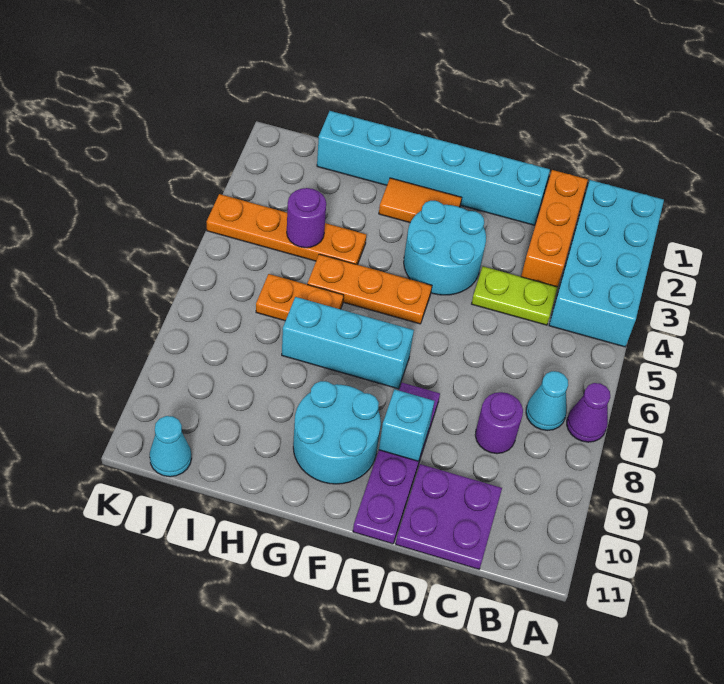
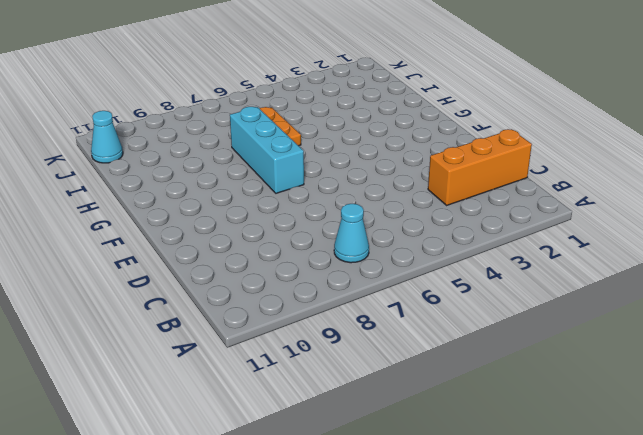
none -> cyan 2x4 brick [549,180,664,347]
none -> purple 1x1 cone [567,383,610,442]
none -> lime 1x2 plate [472,267,558,325]

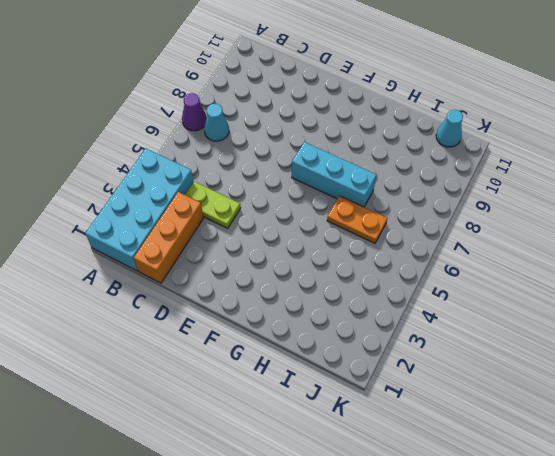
none -> purple 1x1 round brick [475,392,523,454]
none -> purple 2x2 plate [396,464,502,569]
none -> cyan 1x6 brick [317,111,550,225]

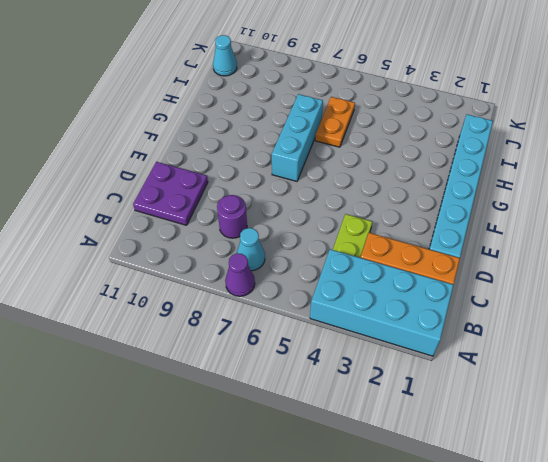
none -> cyan 2x2 round brick [404,201,486,295]
none -> purple 1x4 plate [353,383,440,544]
none -> orange 1x2 tile [379,178,462,223]

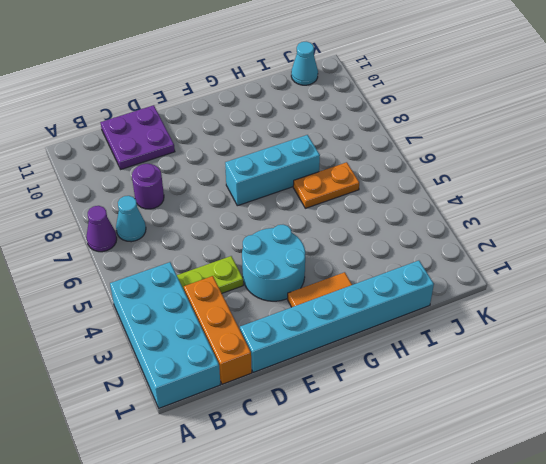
none -> purple 1x4 plate [353,383,440,544]
none -> orange 1x3 plate [307,254,432,324]
none -> cyan 2x2 round brick [293,381,381,484]

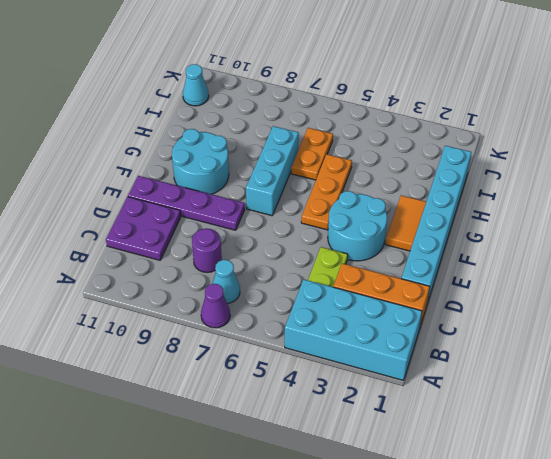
none -> orange 1x4 plate [207,194,366,265]
none -> cyan 1x1 brick [379,389,434,461]
none -> purple 1x1 round brick [287,188,326,248]

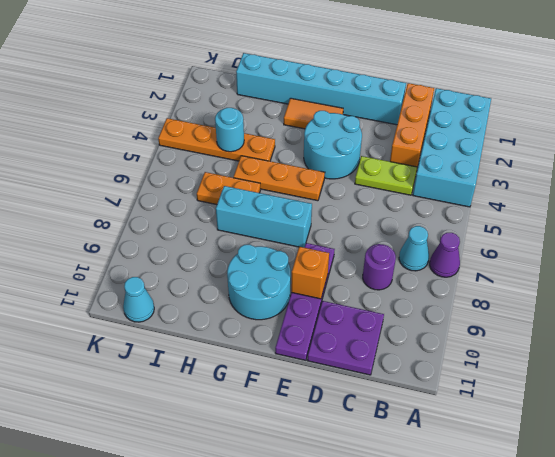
orange 1x1 brick [291,247,329,299] -> cyan 1x1 brick [379,389,434,461]
cyan 1x1 round brick [215,108,244,152] -> purple 1x1 round brick [287,188,326,248]

